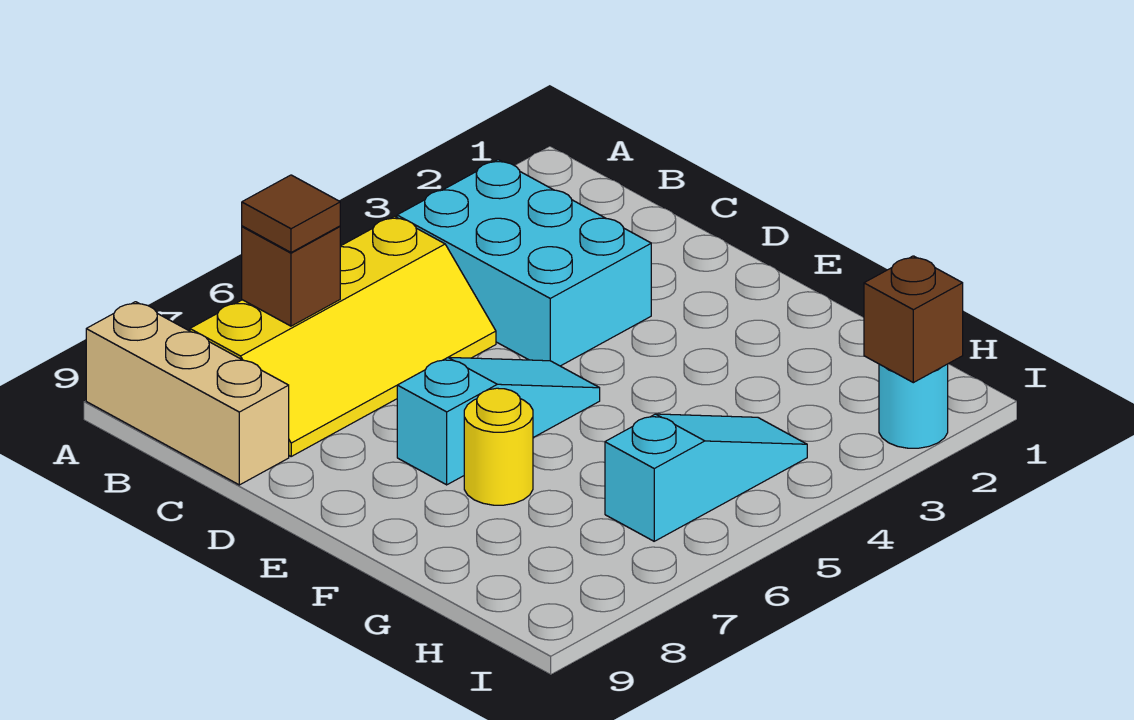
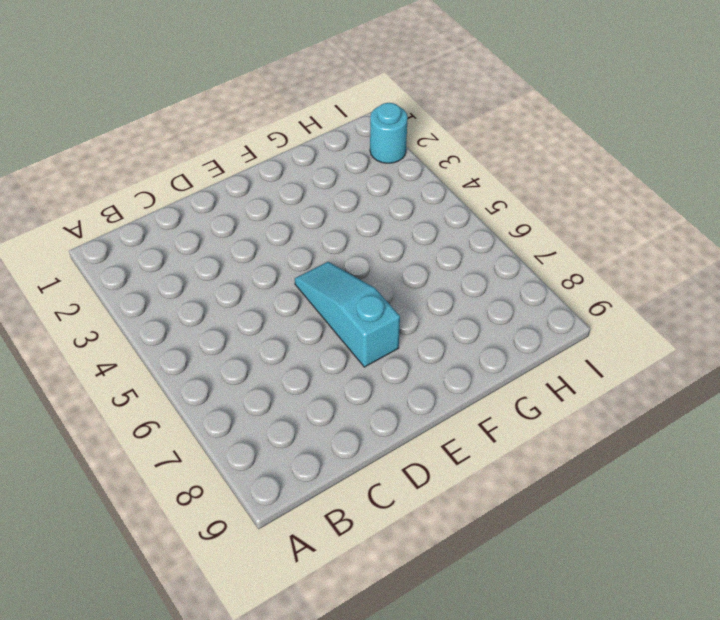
none -> tan 1x3 brick [86,302,289,485]
none -> cyan 2x3 brick [397,160,651,366]

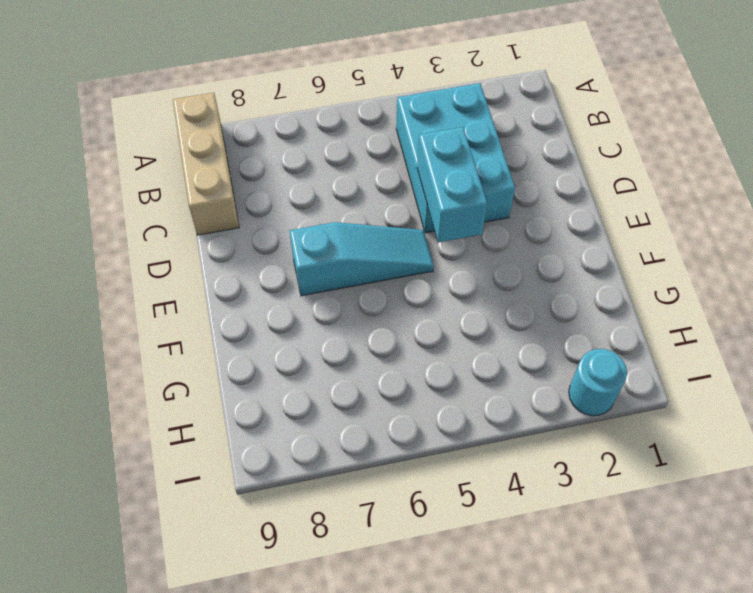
cyan 1x2 brick [417,127,487,242] -> none
none -> yellow 2x4 slope [190,216,496,456]
none -> yellow 1x1 round brick [464,388,533,505]

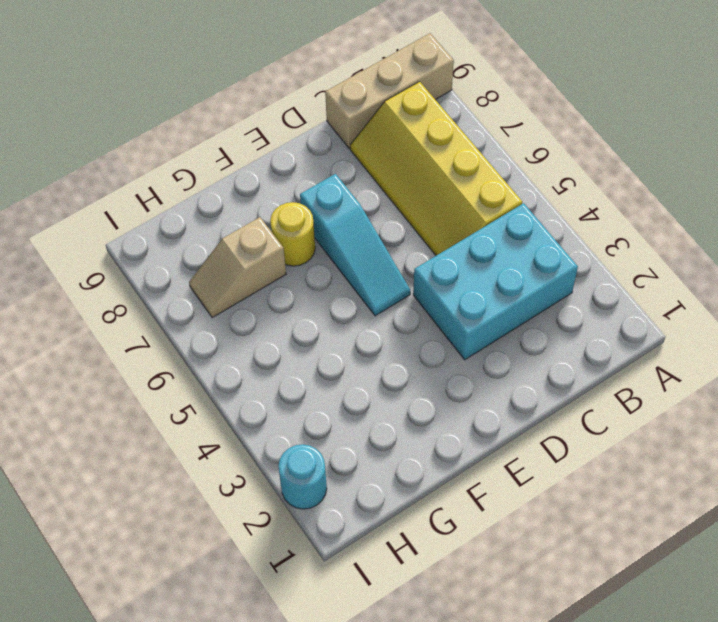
tan 1x2 slope [189,217,286,318] -> none
none -> cyan 1x3 slope [605,414,807,541]
none -> brown 1x1 brick [242,226,340,326]

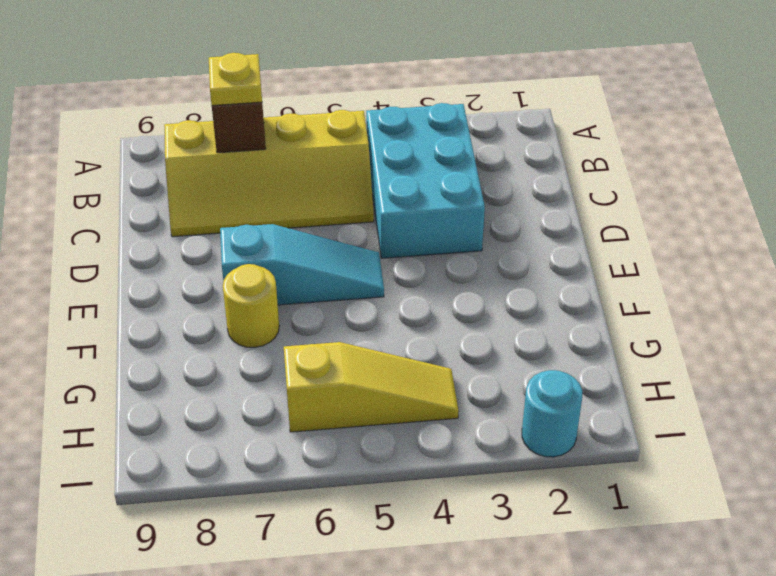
yellow 1x1 plate [209,53,262,106] -> brown 1x1 tile [242,175,340,252]
yellow 1x3 slope [284,342,459,432] -> cyan 1x3 slope [605,414,807,541]
none -> tan 1x3 brick [86,302,289,485]
none -> brown 1x1 brick [864,256,963,383]

